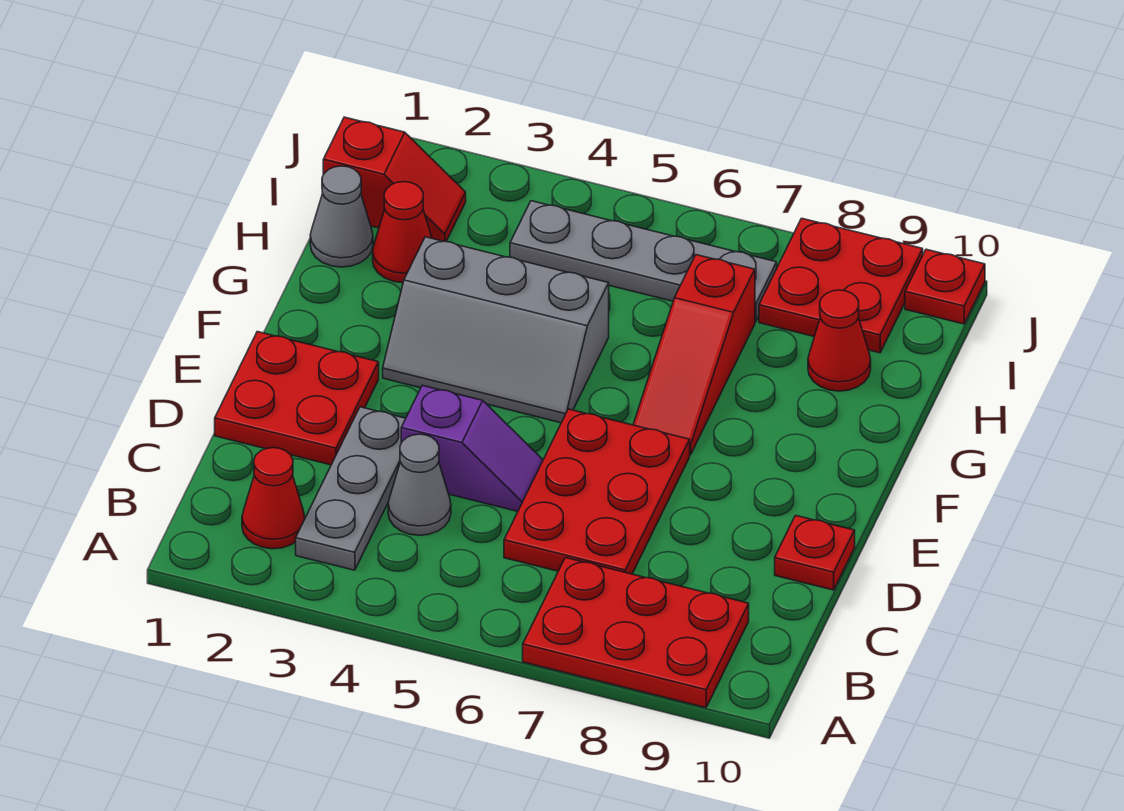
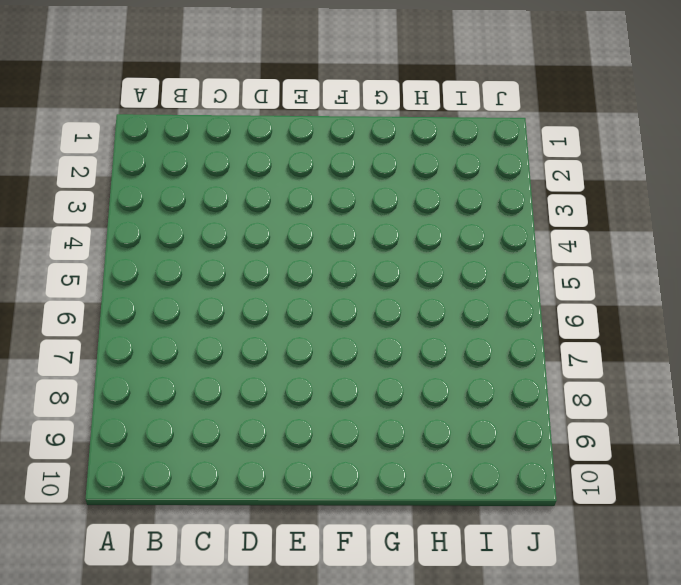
none -> red 2x3 plate [523,558,749,708]
none -> red 1x1 cone [242,448,305,549]
none -> grey 1x3 plate [296,407,406,570]

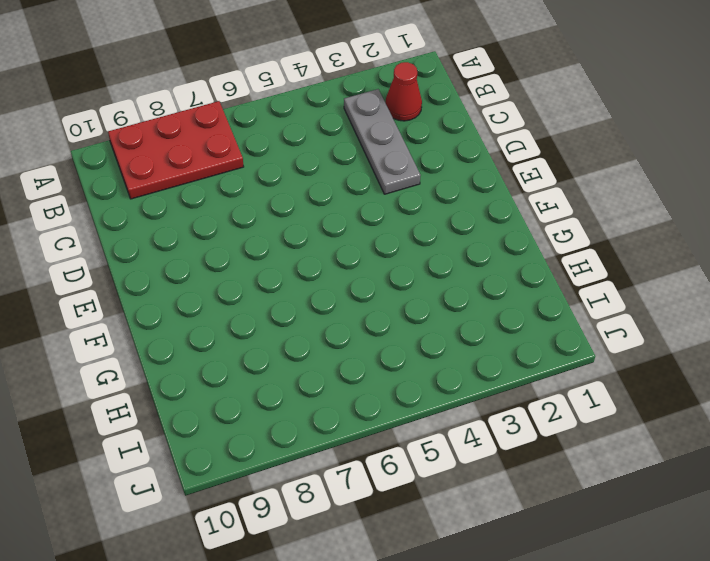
none -> grey 1x1 cone [388,434,451,535]
none -> red 2x3 plate [504,409,690,574]
none -> red 2x2 plate [215,332,379,465]

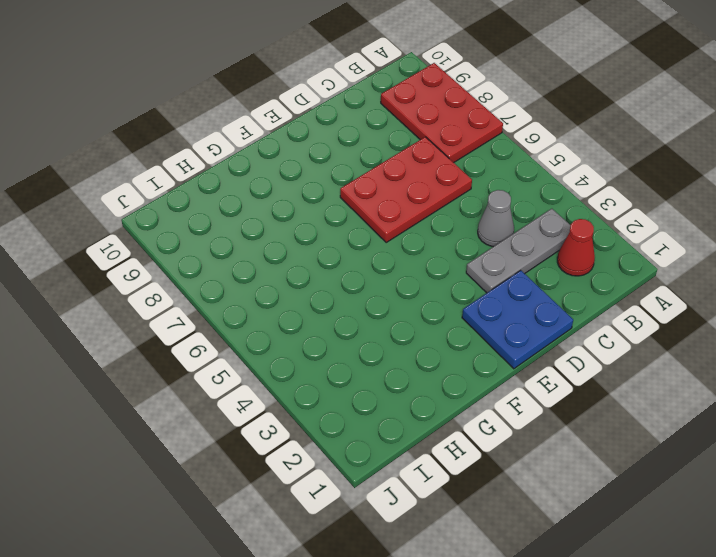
blue 2x2 plate [462,270,573,369] -> red 2x2 plate [215,332,379,465]
none -> purple 1x2 slope [401,385,543,511]
none -> red 1x1 plate [775,515,855,590]
none -> grey 2x3 slope [383,237,609,423]

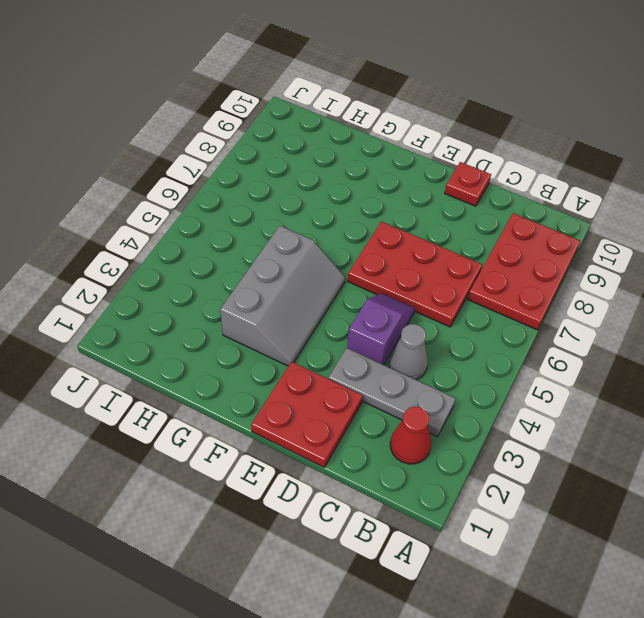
none -> red 1x3 slope [633,255,755,455]
none -> grey 1x1 cone [310,166,373,267]
none -> red 1x1 cone [373,182,432,283]

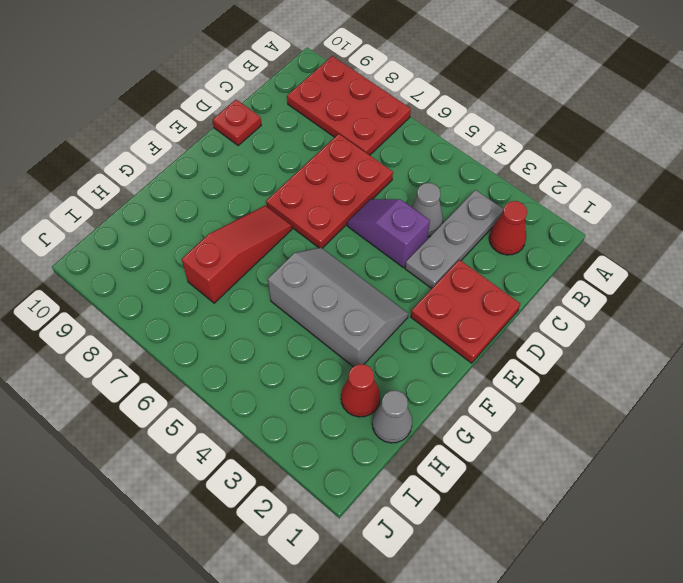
none -> red 1x1 cone [808,290,871,391]
none -> red 1x2 slope [323,117,466,242]
none -> grey 1x4 plate [510,201,777,322]

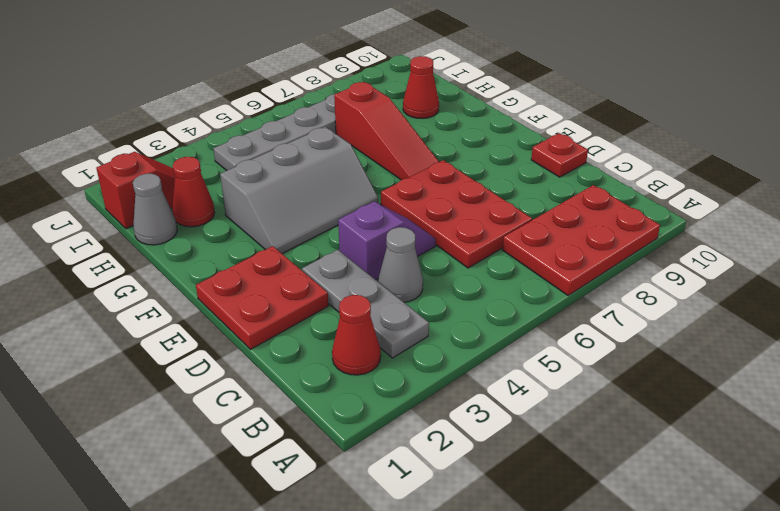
none -> red 2x2 plate [759,218,923,353]
none -> red 1x1 plate [905,249,985,324]

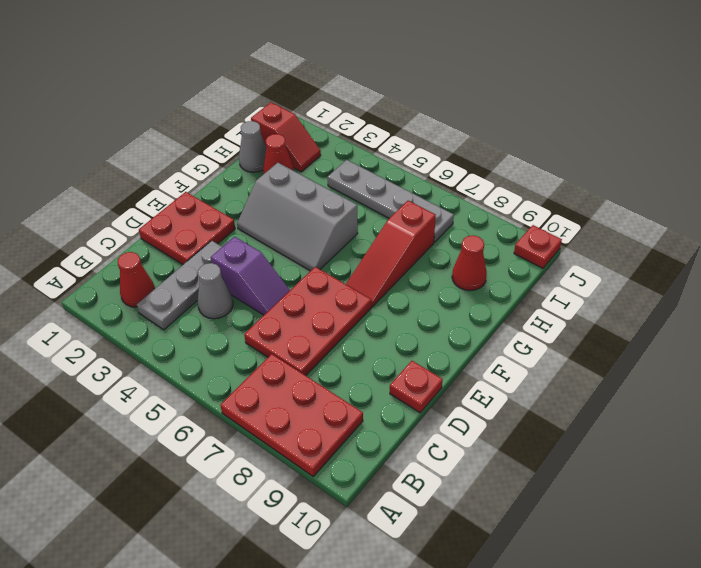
none -> red 2x2 plate [759,218,923,353]

